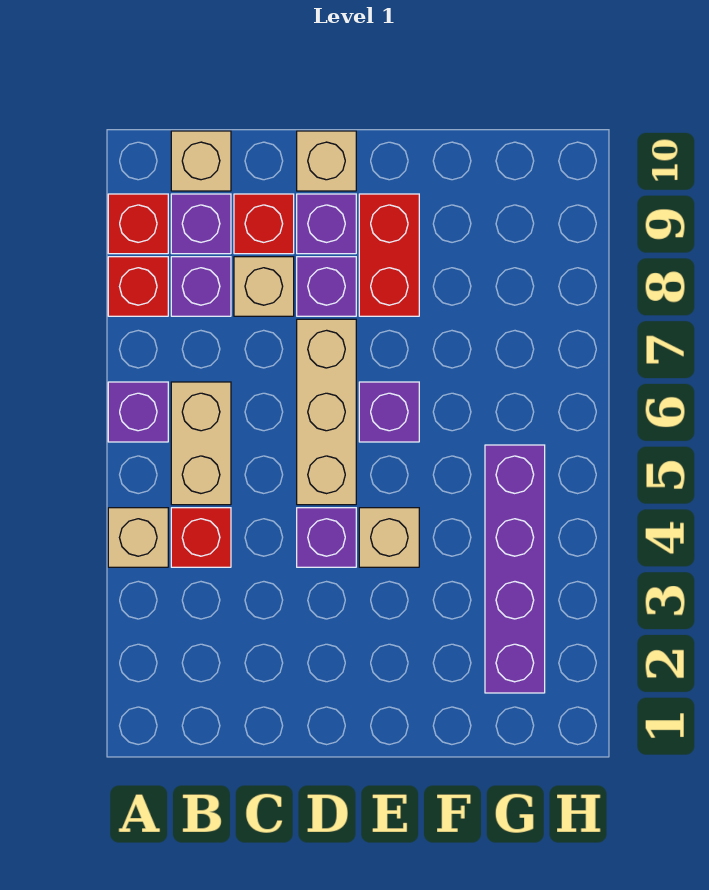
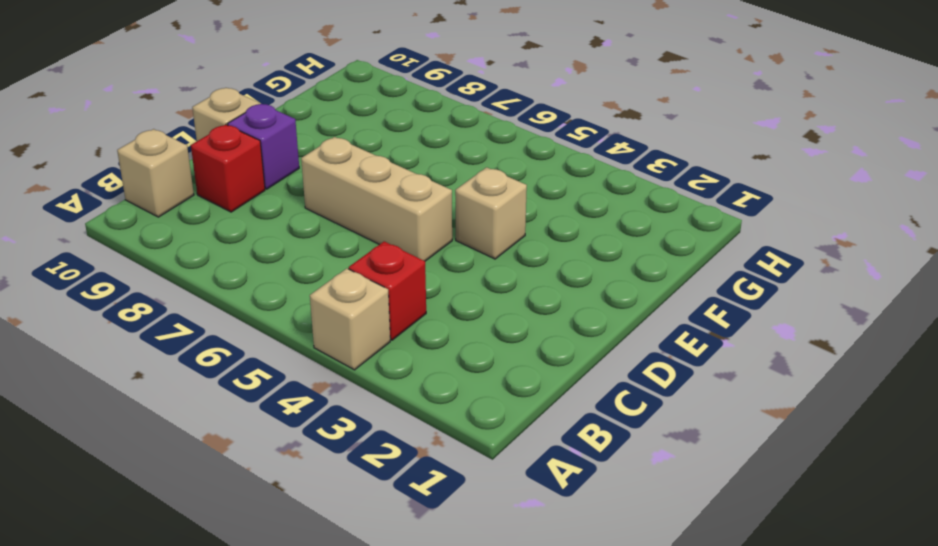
none -> purple 1x1 brick [108,382,168,442]
none -> red 1x1 brick [108,257,168,316]
none -> red 1x1 brick [108,194,168,254]

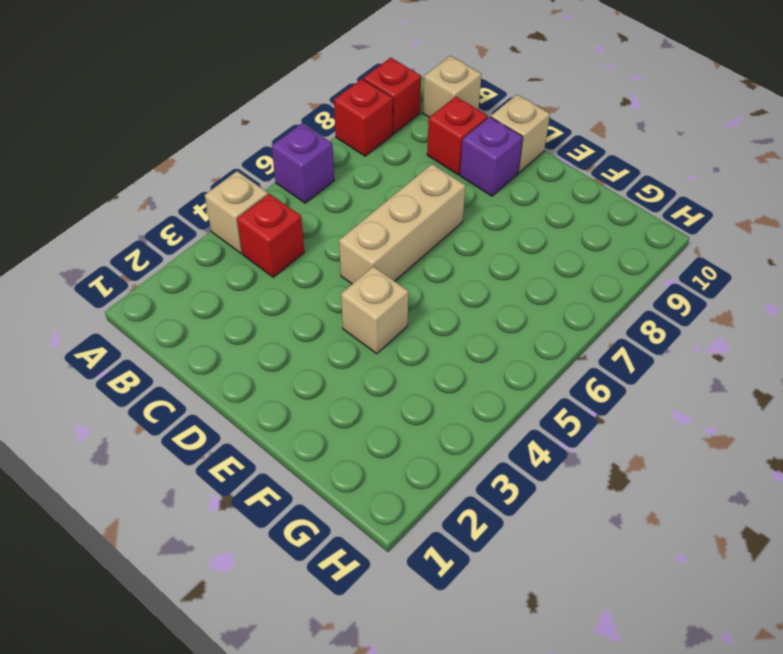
none -> tan 1x2 brick [171,382,231,505]
none -> purple 1x1 brick [171,257,231,316]
none -> purple 1x1 brick [171,194,231,254]

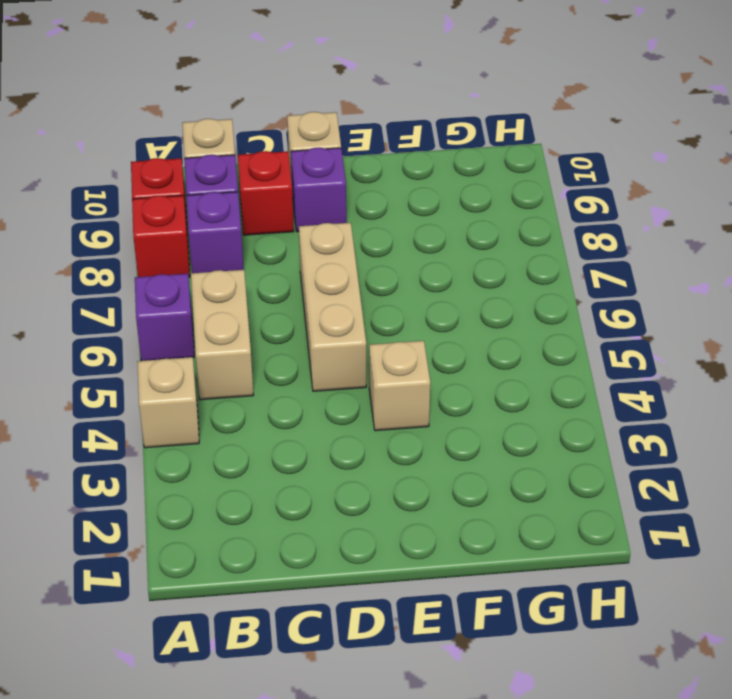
none -> red 1x1 brick [171,508,231,567]
none -> tan 1x1 brick [234,257,294,316]
none -> purple 1x1 brick [297,508,356,567]

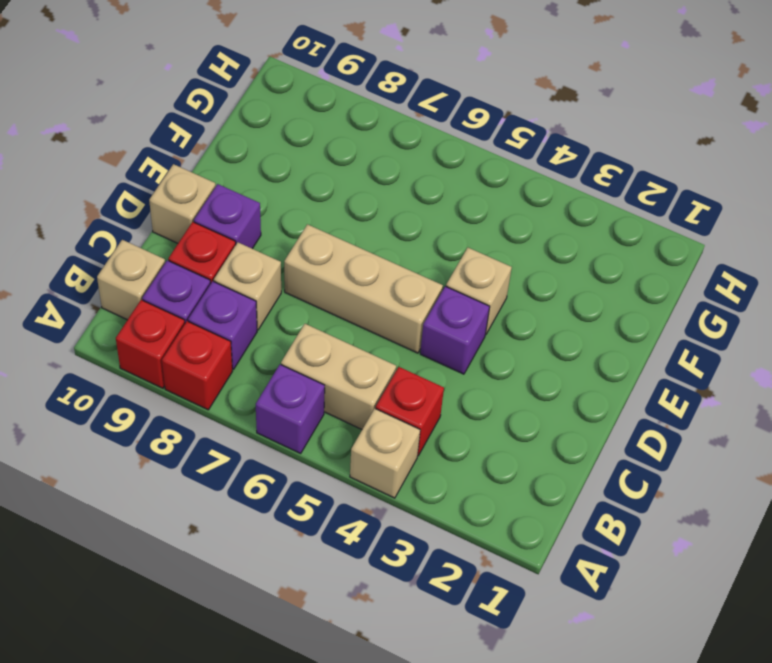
none -> purple 1x1 brick [297,257,356,316]
none -> purple 1x1 brick [359,382,419,442]
none -> red 1x2 brick [359,194,419,316]

